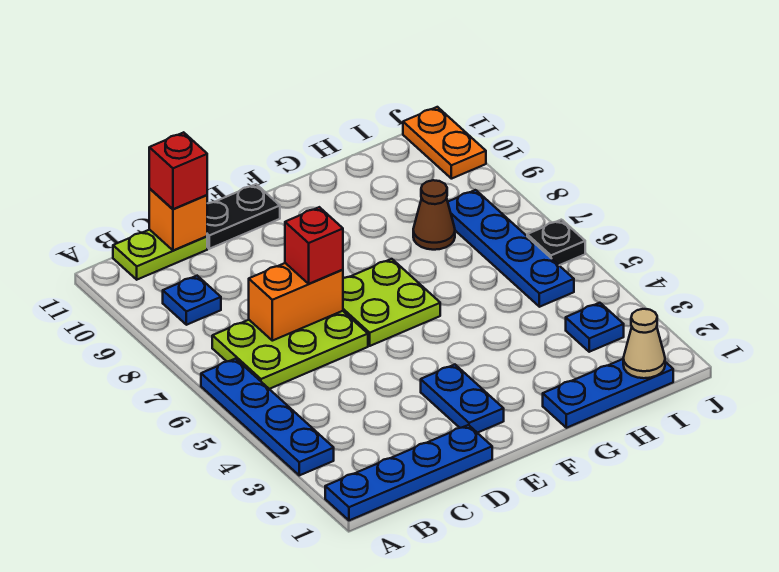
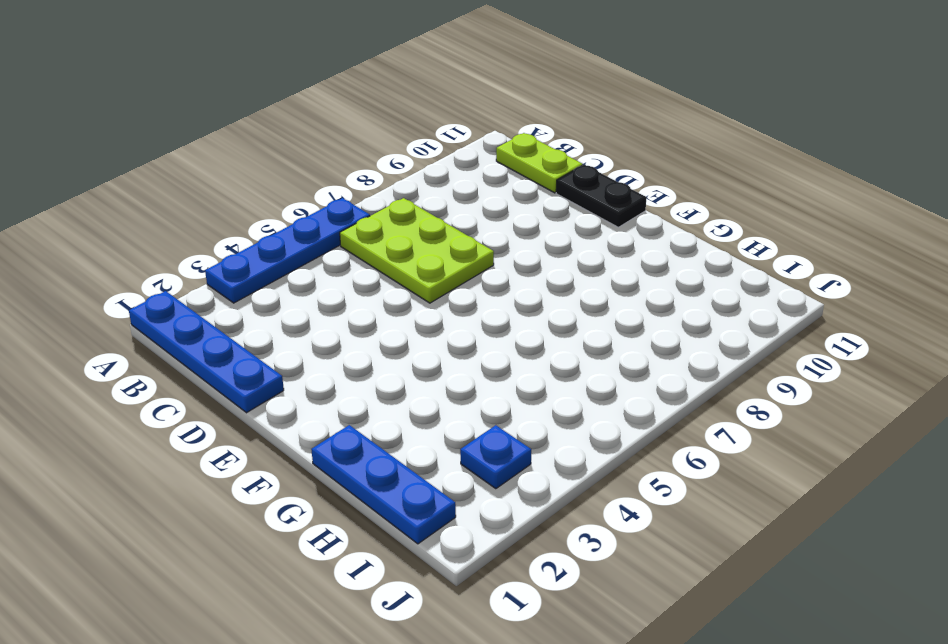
none -> blue 1x1 plate [163,276,221,325]
none -> blue 1x2 plate [421,365,504,433]
none -> lime 2x2 plate [343,259,440,346]

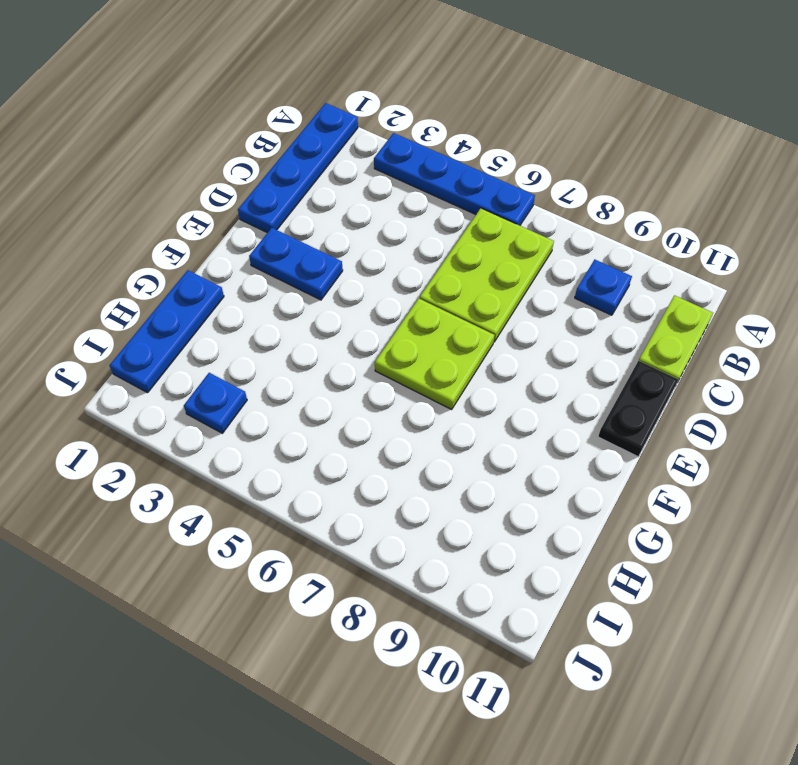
none -> brown 1x1 cone [413,180,455,250]
none -> blue 1x4 plate [448,190,574,307]
none -> black 1x1 plate [527,220,585,265]

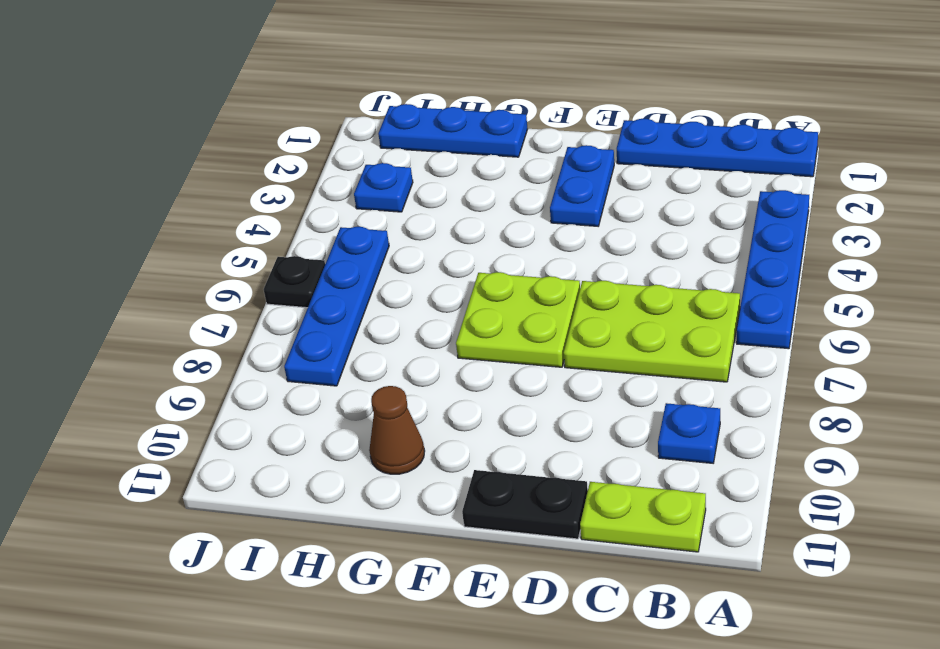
brown 1x1 cone [369,386,425,474] -> brown 1x1 cone moved to [413,180,455,250]
none -> orange 1x2 plate [403,107,486,179]
none -> orange 1x2 brick [249,263,343,341]
none -> orange 1x1 brick [149,189,207,250]

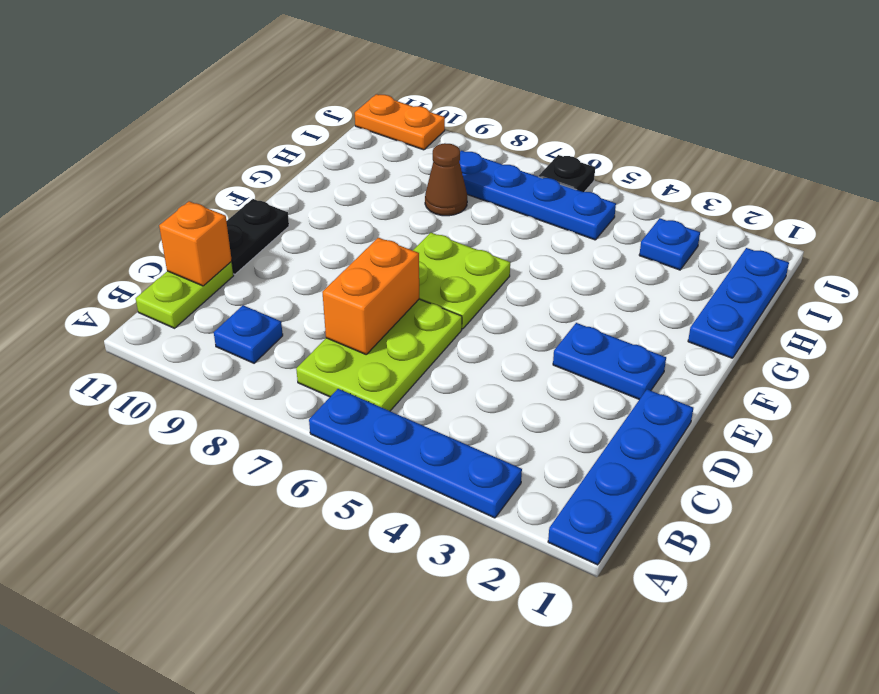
none -> tan 1x1 cone [623,309,665,378]
none -> red 1x1 brick [149,132,207,209]
none -> red 1x1 brick [285,207,343,284]

